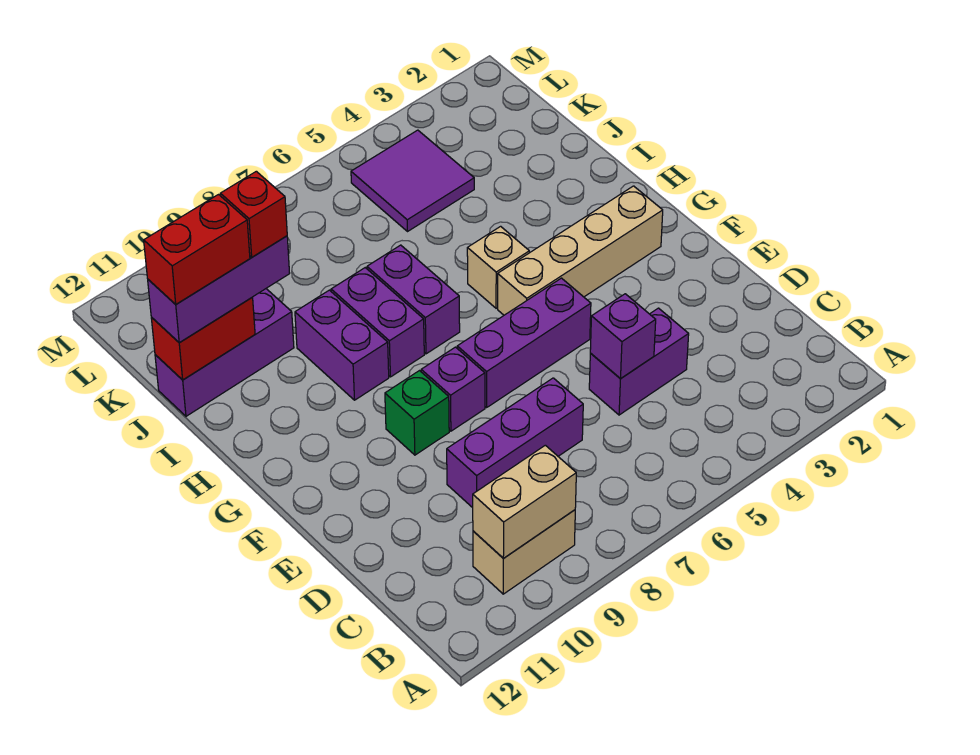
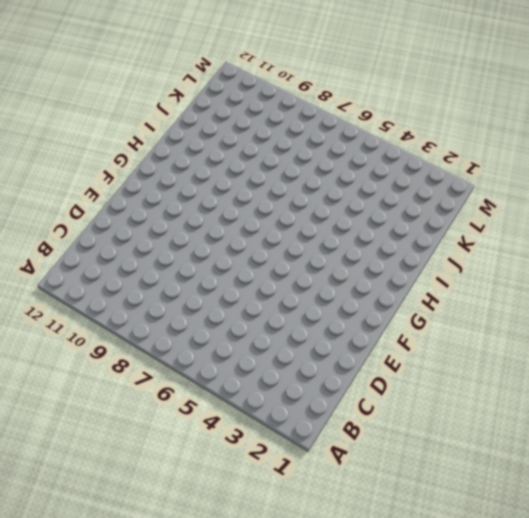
none -> tan 1x2 brick [473,510,575,594]
none -> purple 1x2 brick [589,308,689,415]
none -> purple 1x3 brick [447,378,583,508]

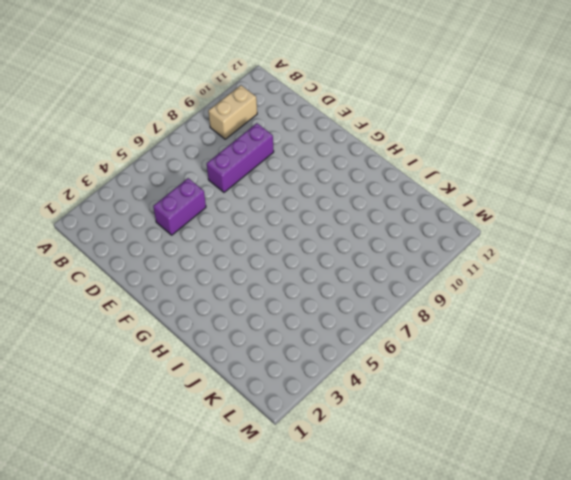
none -> purple 1x3 brick [457,278,591,407]
none -> purple 1x1 brick [421,347,485,431]
none -> green 1x1 brick [385,371,449,455]

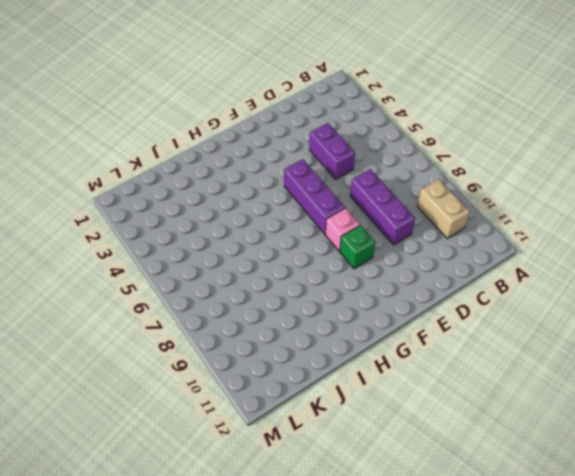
pink 1x1 brick [325,208,360,251] -> purple 1x1 brick [421,347,485,431]
none -> tan 1x4 brick [498,186,663,315]
none -> tan 1x1 brick [467,226,529,308]
none -> purple 1x2 brick [367,245,460,354]

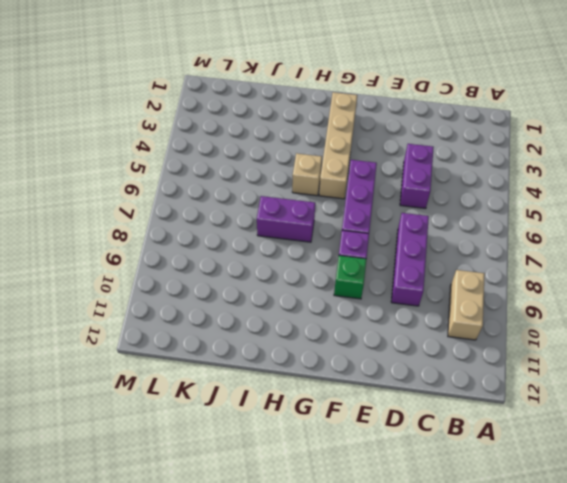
none -> purple 1x2 brick [331,268,424,377]
none -> purple 1x2 brick [295,290,389,400]
none -> purple 1x3 brick [155,289,294,416]

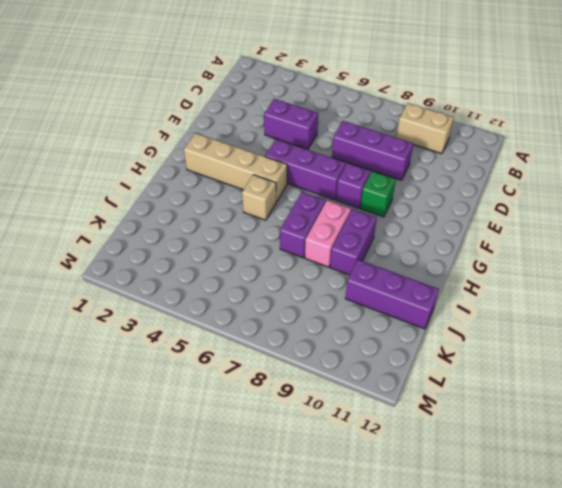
pink 1x2 brick [305,200,351,267] -> purple 1x2 brick [331,268,424,377]
none -> purple 2x2 tile [351,130,474,231]
none -> tan 1x2 brick [473,445,576,558]
none -> purple 1x1 brick [590,294,656,378]

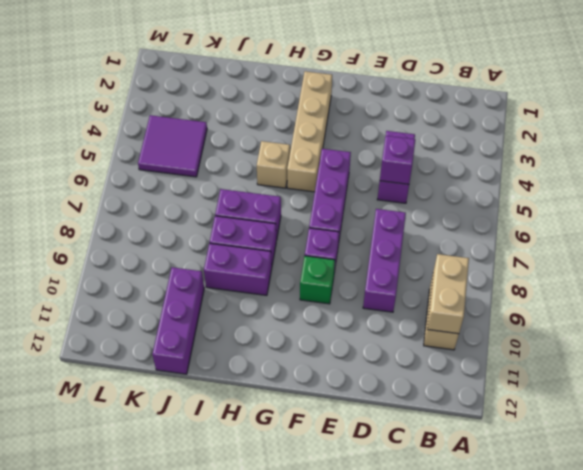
none -> red 1x2 brick [151,298,255,380]
none -> purple 1x3 brick [148,236,290,343]
none -> red 1x1 brick [220,171,287,257]

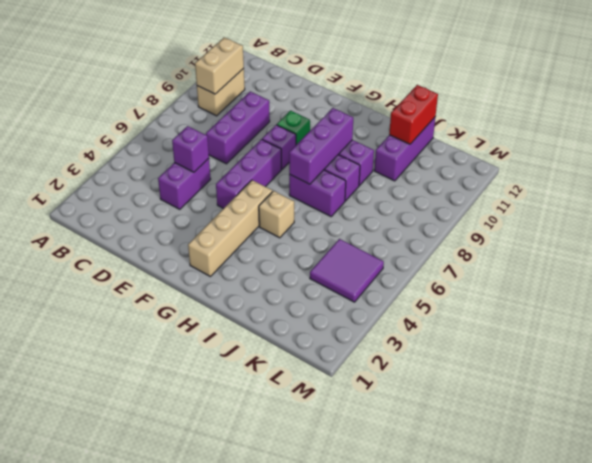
purple 1x3 brick [289,108,353,184] -> purple 1x3 brick moved to [148,236,290,343]
none -> red 1x1 brick [220,171,287,257]
none -> red 1x2 brick [144,195,250,304]

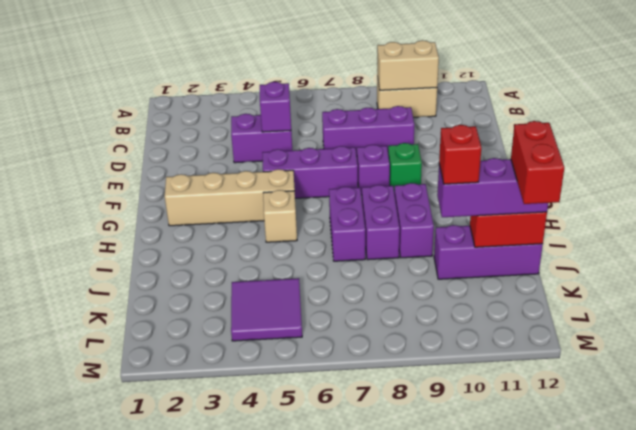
red 1x2 brick [511,121,564,204] -> red 1x2 brick turned to [144,195,250,304]

